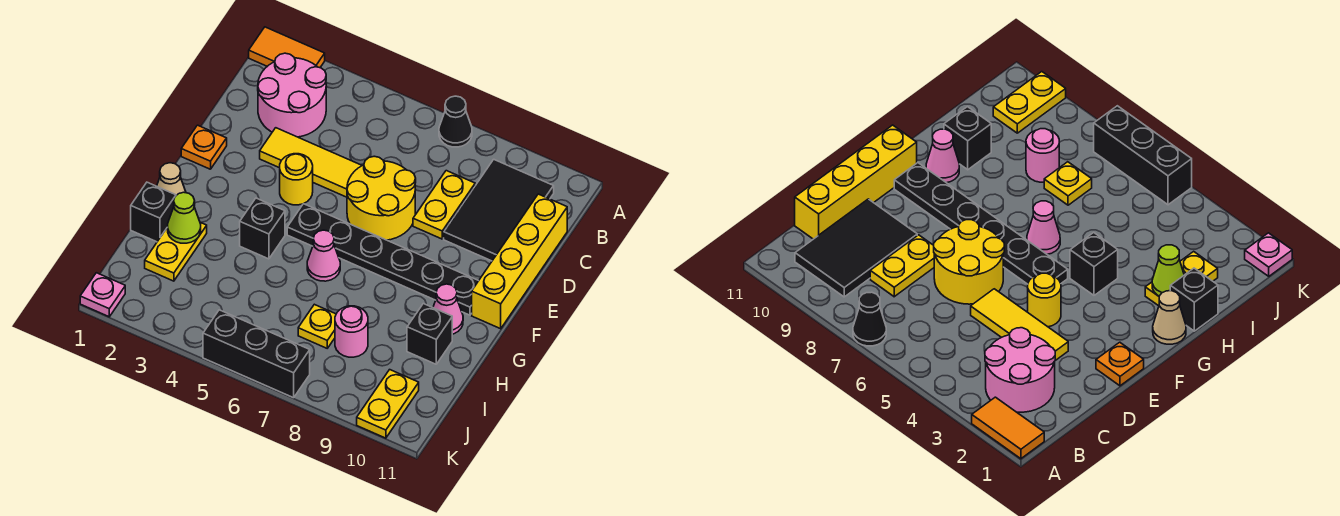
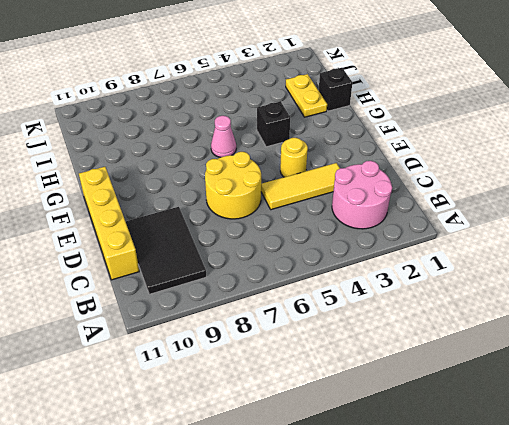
none -> orange 1x2 tile [249,27,325,68]
none -> black 1x1 cone [439,96,472,147]
none -> yellow 1x2 plate [413,171,475,239]

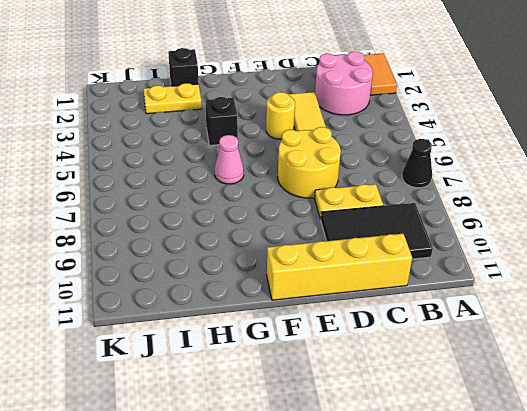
none -> orange 1x1 plate [181,125,227,169]
none -> black 1x6 plate [287,204,478,315]
none -> tan 1x1 cone [157,163,186,195]

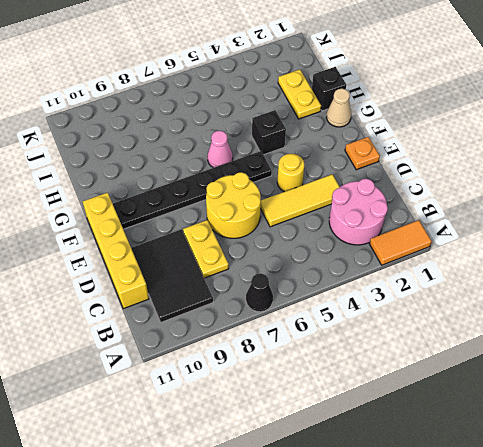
none -> pink 1x1 cone [433,284,463,334]
none -> black 1x1 brick [407,304,452,364]
none -> yellow 1x1 plate [298,304,336,348]

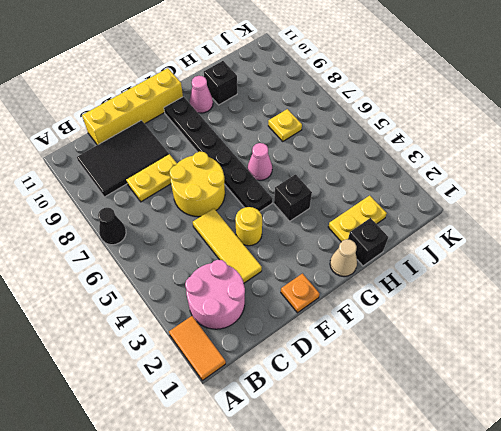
none -> pink 1x1 round brick [335,306,368,357]
none -> yellow 1x2 plate [357,370,419,438]
none -> pink 1x1 plate [80,273,125,317]

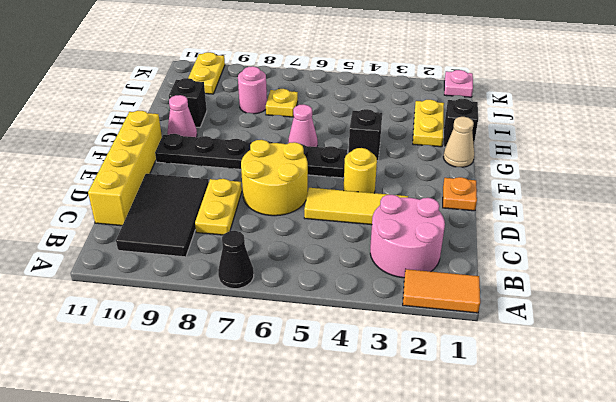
none -> black 1x3 brick [203,310,310,398]
none -> lime 1x1 cone [168,192,201,243]

